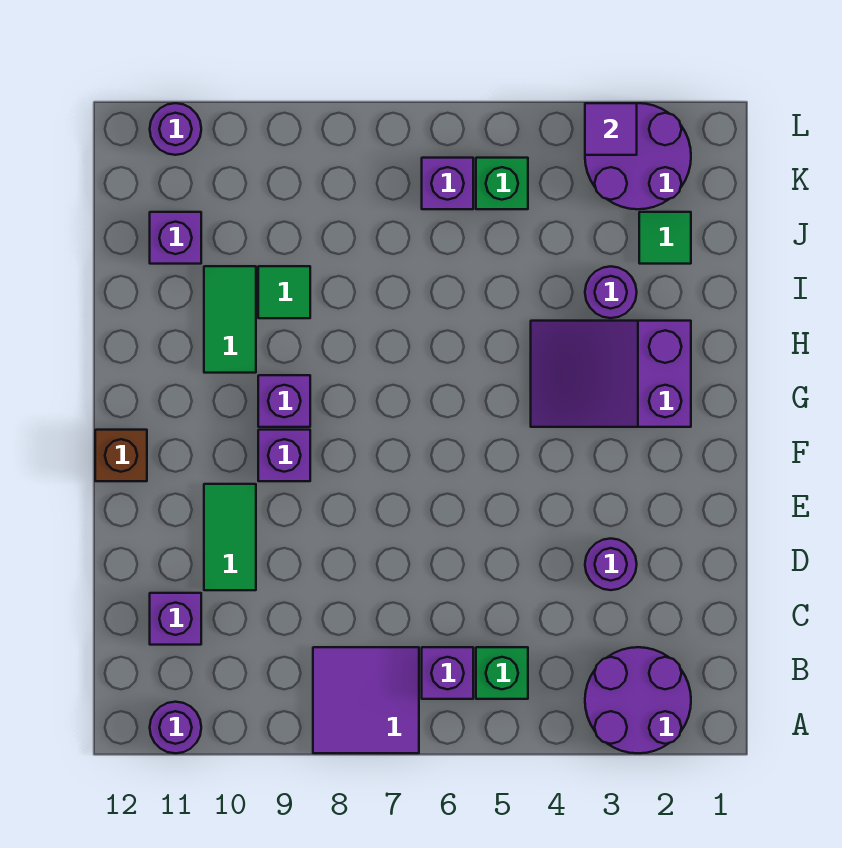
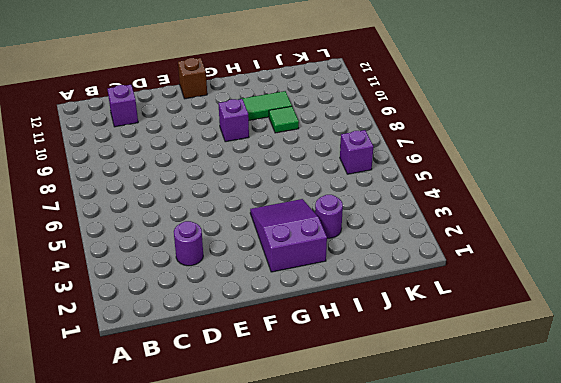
none -> purple 2x2 round brick [585,647,691,753]
none -> purple 2x2 tile [313,647,419,753]
none -> purple 1x1 round brick [150,702,201,753]

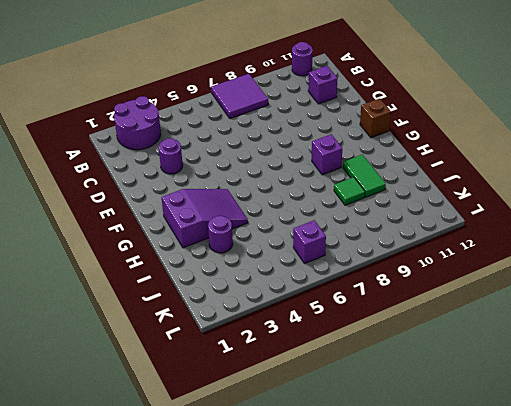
none -> green 1x1 brick [476,647,528,699]
none -> purple 1x1 brick [422,647,473,699]
none -> green 1x2 tile [204,484,256,590]

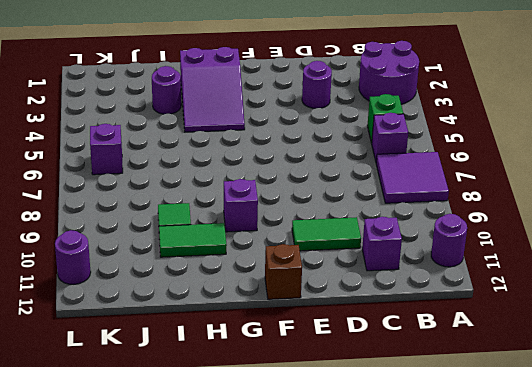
none -> purple 1x1 brick [258,430,310,481]
none -> green 1x1 tile [639,212,691,264]
none -> purple 1x1 brick [150,212,201,264]

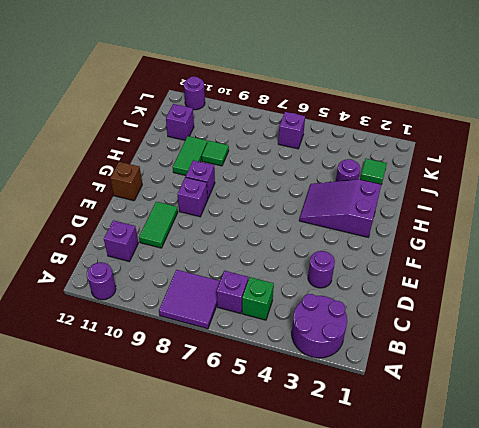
none -> purple 2x2 round brick [585,103,691,209]
none -> green 1x1 brick [476,158,528,209]
none -> purple 1x1 tile [585,103,637,155]

